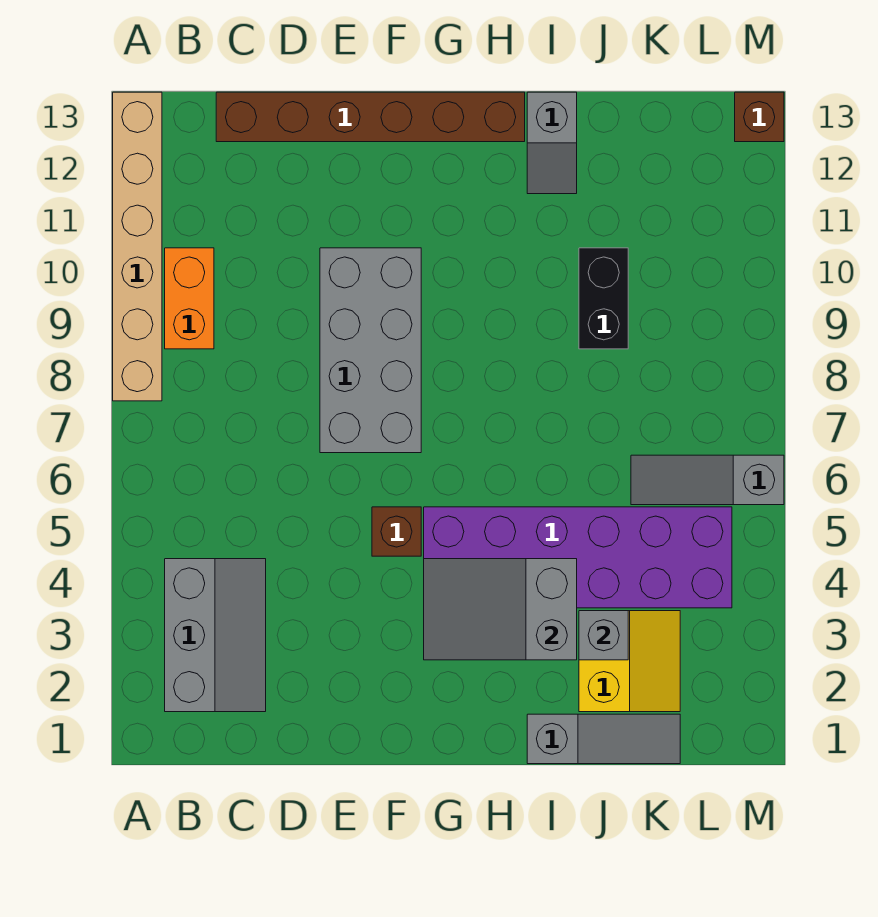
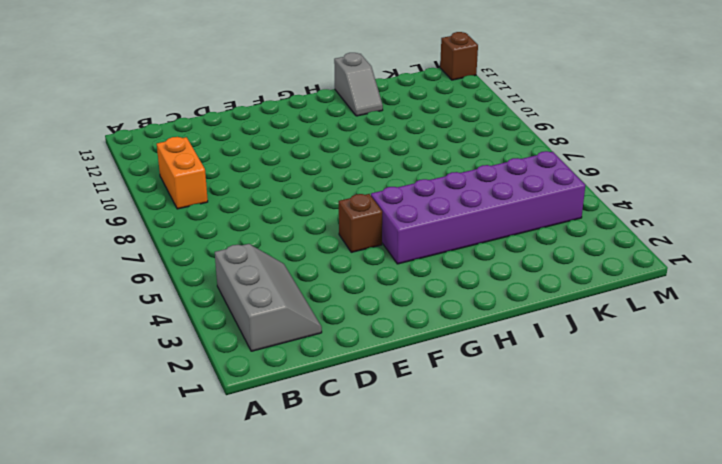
none -> tan 1x6 brick [113,92,162,401]
none -> brown 1x6 brick [216,92,525,142]
none -> grey 2x4 brick [320,248,421,453]

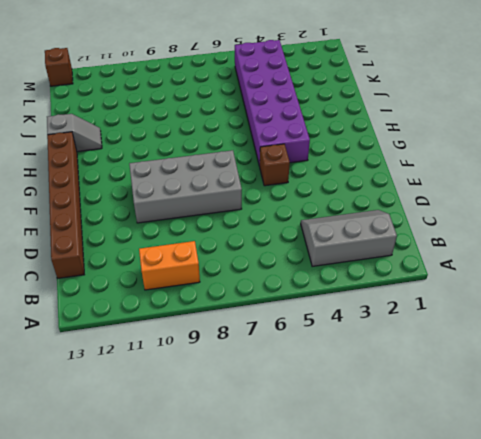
none -> tan 1x6 brick [113,92,162,401]
none -> grey 1x3 slope [527,714,680,764]
none -> yellow 2x2 slope [579,611,680,712]

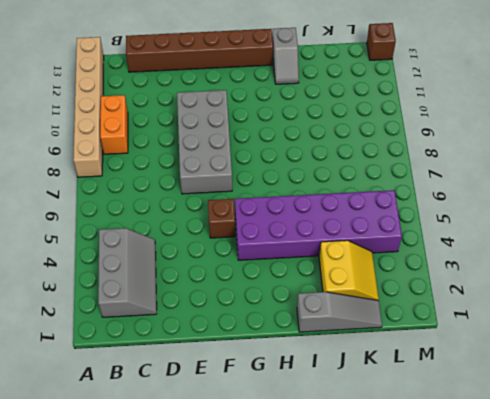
none -> black 1x2 brick [579,248,628,349]
none -> grey 1x3 slope [631,455,784,505]
none -> grey 2x3 slope [424,559,577,660]

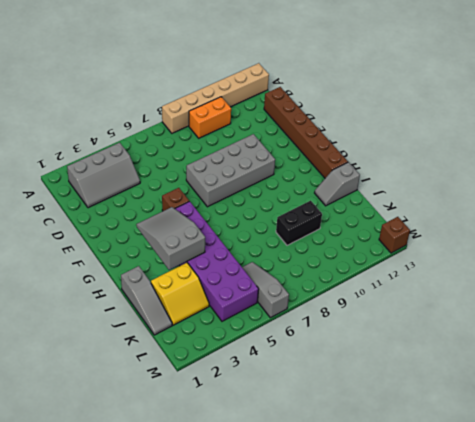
none -> grey 1x1 brick [579,611,628,660]

